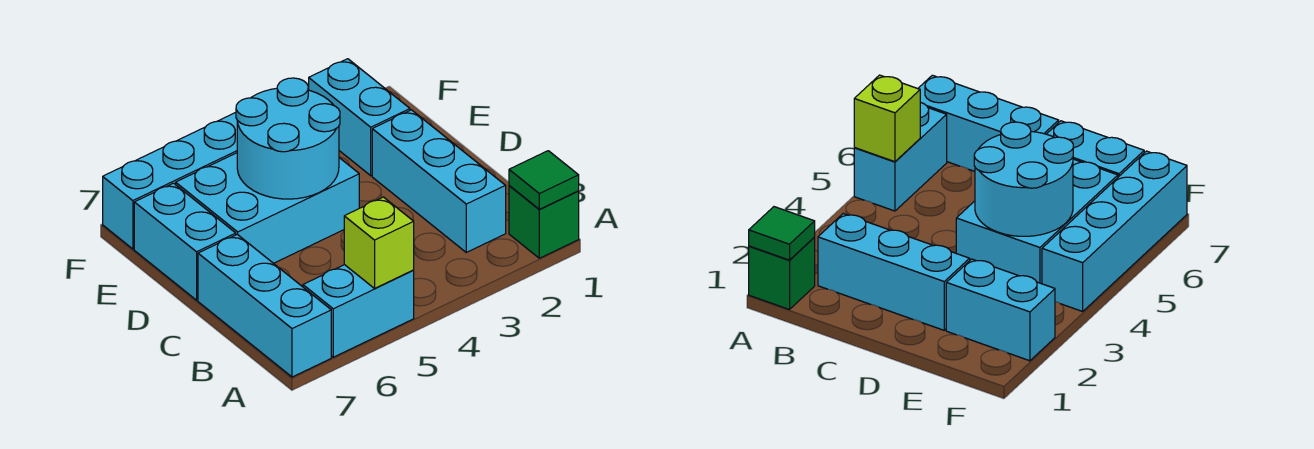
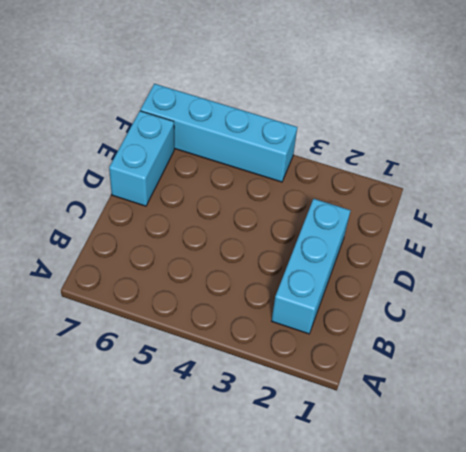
none -> green 1x1 brick [509,186,579,258]
none -> cyan 1x2 brick [303,265,414,357]

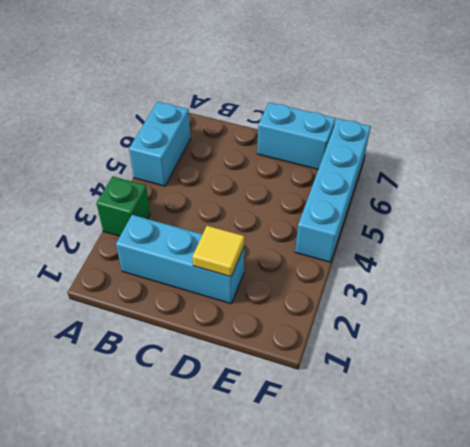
green 1x1 brick [96,176,150,236] -> green 1x1 brick moved to [509,186,579,258]
yellow 1x1 tile [192,226,245,277] -> none
none -> cyan 1x3 brick [198,234,331,377]
none -> cyan 2x3 brick [176,153,359,263]

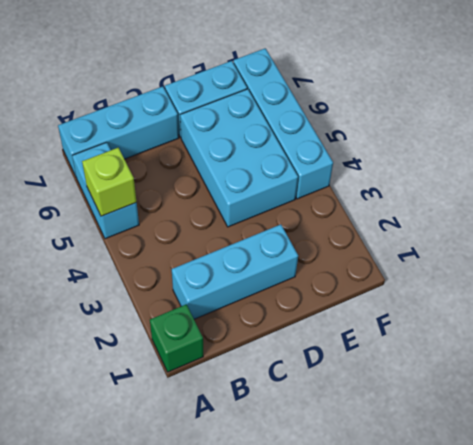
none -> cyan 1x2 brick [309,59,410,176]
none -> green 1x1 tile [509,151,579,209]

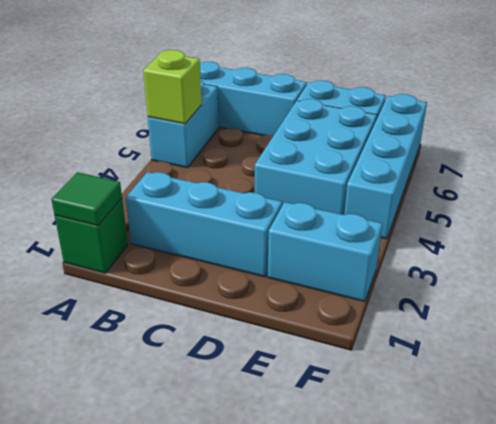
none -> cyan 2x2 round brick [236,78,340,199]

